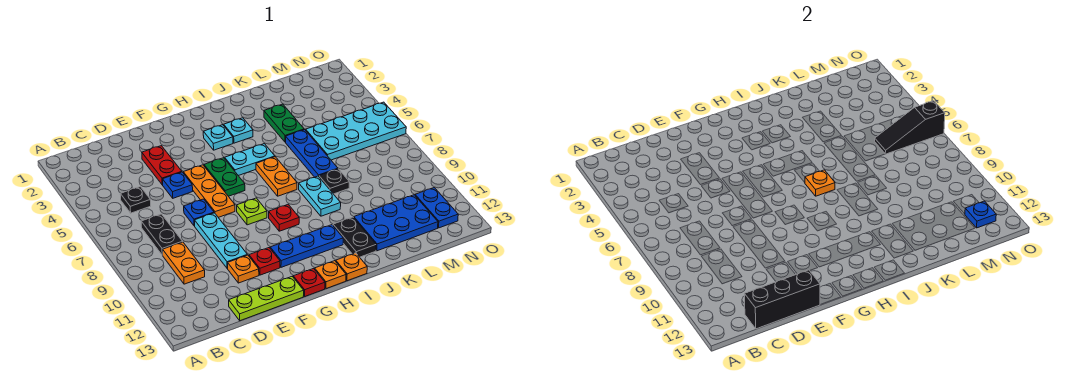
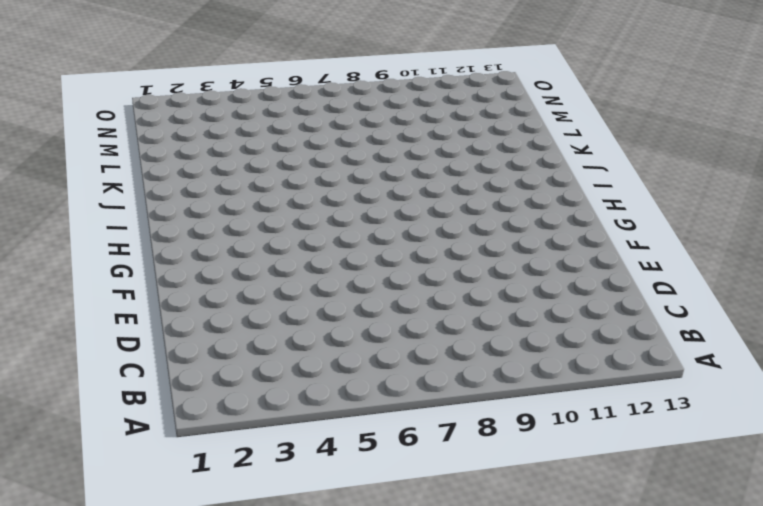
none -> black 1x1 plate [120,187,151,213]
none -> black 1x2 plate [141,214,183,255]
none -> orange 1x2 plate [163,242,205,284]
none -> lime 1x3 plate [229,277,304,321]

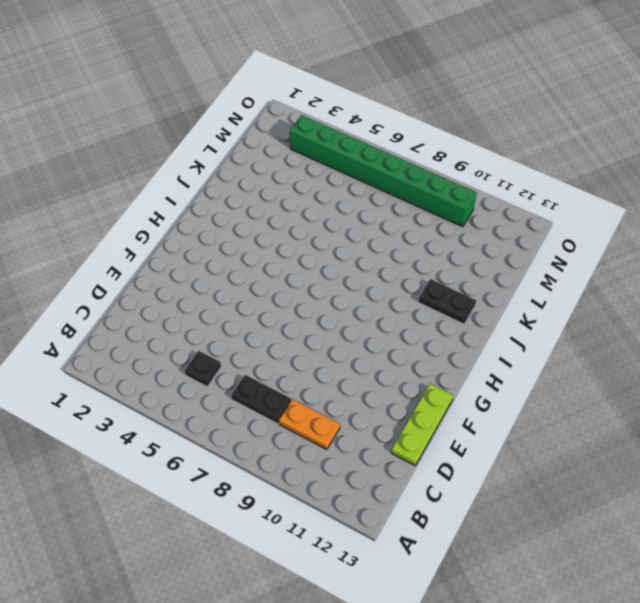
green 1x8 brick [290,115,477,227] -> cyan 2x4 plate [306,102,406,160]
none -> red 1x2 plate [142,146,182,185]
none -> blue 1x1 plate [163,172,193,198]
none -> blue 1x1 plate [184,199,214,226]
none -> cyan 1x3 plate [194,213,247,269]

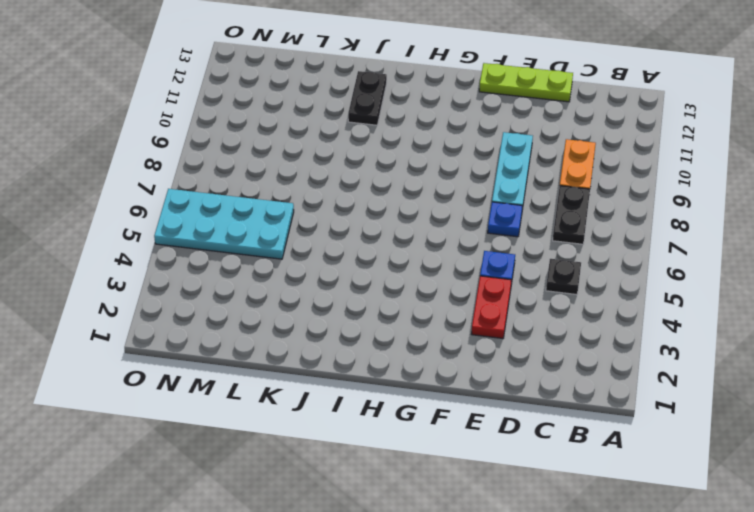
none -> orange 1x1 plate [228,255,259,283]
none -> orange 1x3 plate [183,165,235,217]
none -> red 1x1 plate [249,248,280,275]
none -> green 1x2 plate [204,158,245,196]

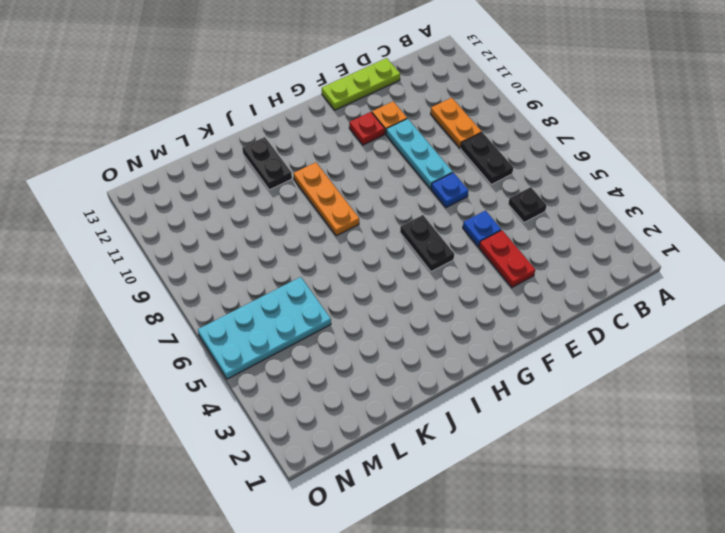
black 1x2 plate [400,215,454,272] -> green 1x2 plate [204,158,245,196]
orange 1x3 plate [294,162,359,236] -> orange 1x3 plate moved to [183,165,235,217]
none -> lime 1x1 plate [237,198,267,225]
none -> blue 1x3 plate [270,225,343,267]
none -> red 1x1 plate [293,269,325,296]
none -> cyan 1x1 plate [203,125,233,150]

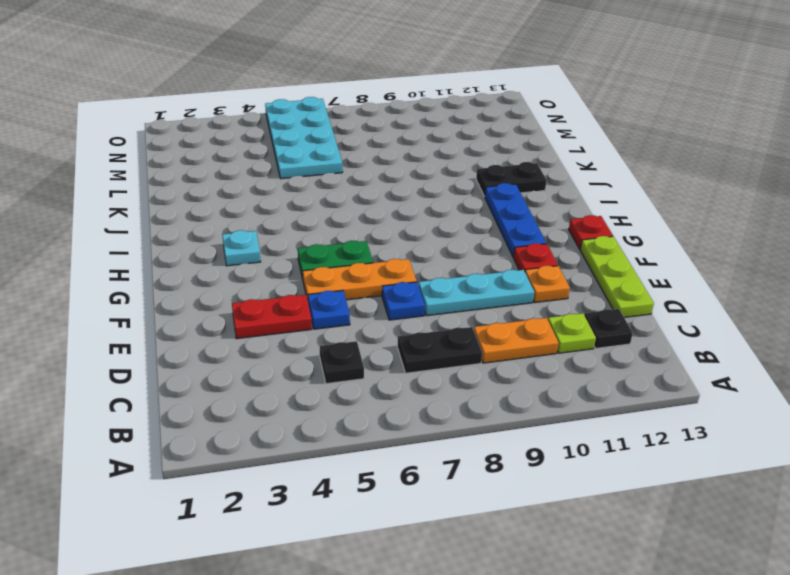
lime 1x1 plate [548,313,596,353] -> lime 1x1 plate moved to [237,198,267,225]
black 1x1 plate [584,309,633,348] -> black 1x1 plate moved to [319,169,349,194]
none -> cyan 1x2 plate [225,144,275,176]
none -> red 1x1 plate [269,204,299,231]
none -> orange 1x1 plate [315,261,346,289]
none -> cyan 1x1 plate [224,118,253,143]

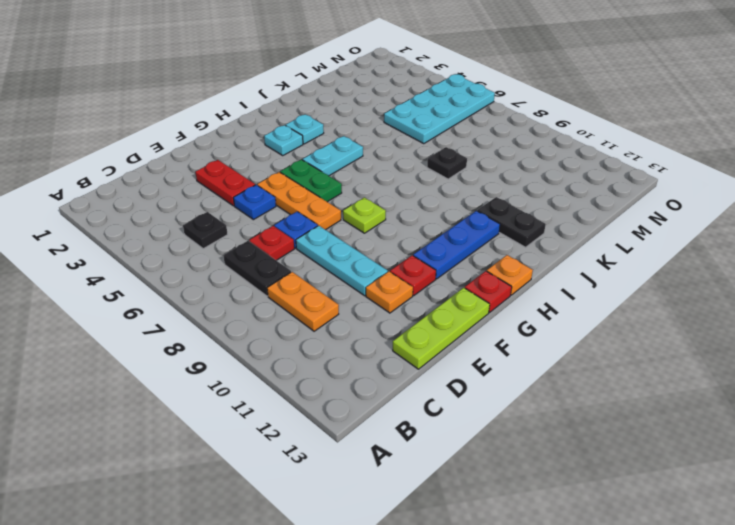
red 1x1 plate [249,226,294,260] -> red 1x1 plate moved to [269,204,299,231]
none -> orange 1x2 plate [256,157,297,196]
none -> orange 1x1 plate [336,253,367,281]
none -> cyan 1x2 plate [299,176,341,216]
none -> green 1x2 plate [264,104,304,142]

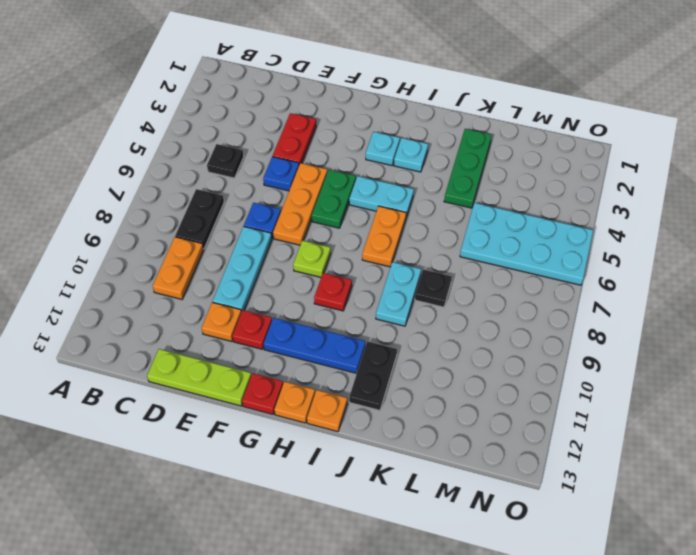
green 1x3 plate [444,129,492,208] -> green 1x2 plate [264,104,304,142]
none -> blue 1x3 plate [286,130,338,177]
none -> blue 2x3 plate [354,195,438,251]
none -> blue 1x2 plate [415,188,458,228]
none -> black 1x3 brick [745,270,820,329]

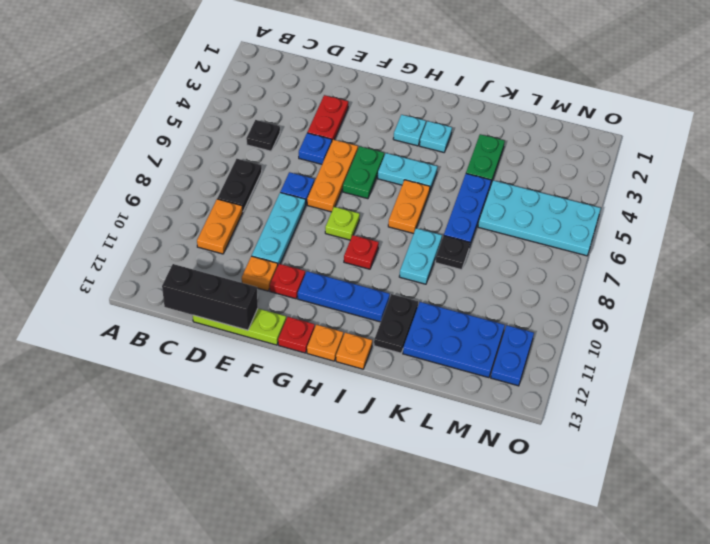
none -> orange 1x1 plate [805,170,835,196]
none -> black 1x3 slope [875,101,945,154]
none -> blue 1x1 plate [965,201,996,228]

